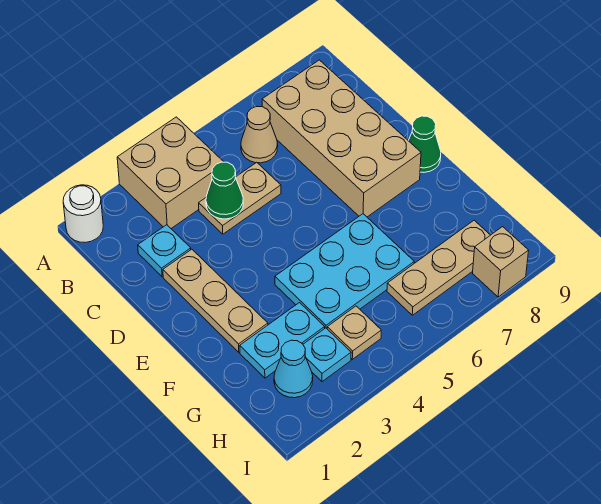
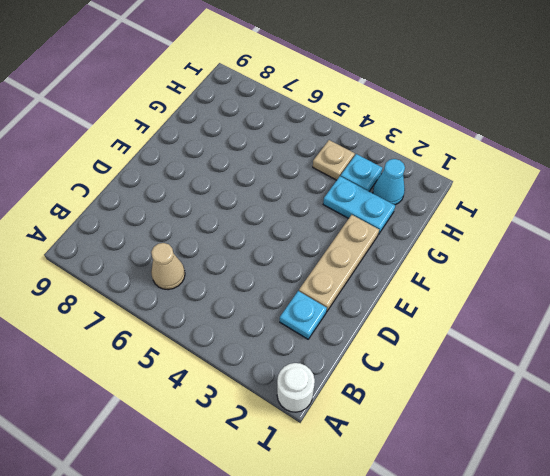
none -> tan 2x2 brick [117,117,223,228]
none -> tan 2x4 brick [262,60,421,217]
none -> tan 1x2 plate [199,162,281,234]

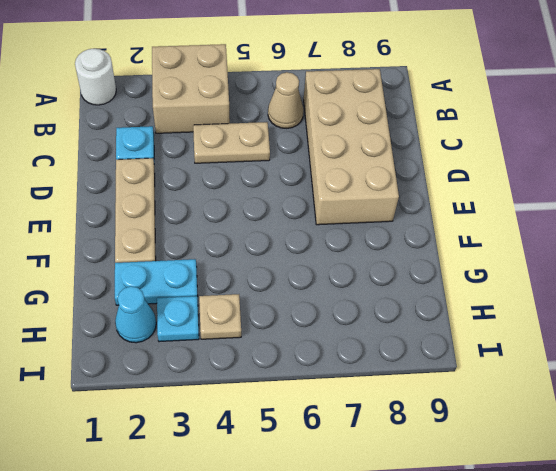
none -> green 1x1 cone [408,116,441,172]
none -> cyan 2x3 plate [275,214,414,328]
none -> tan 1x3 plate [387,220,490,315]

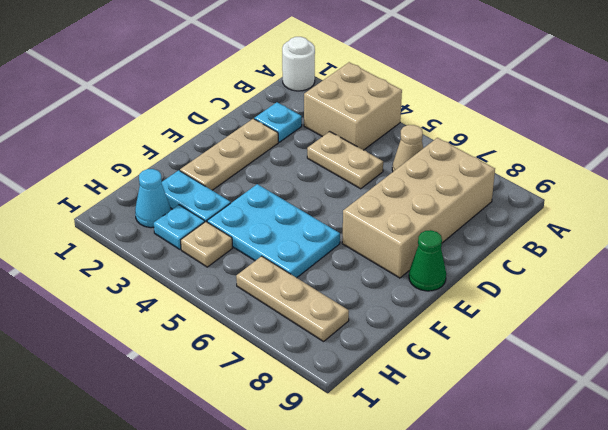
none -> tan 1x1 brick [473,227,529,297]
none -> green 1x1 cone [206,162,243,219]

